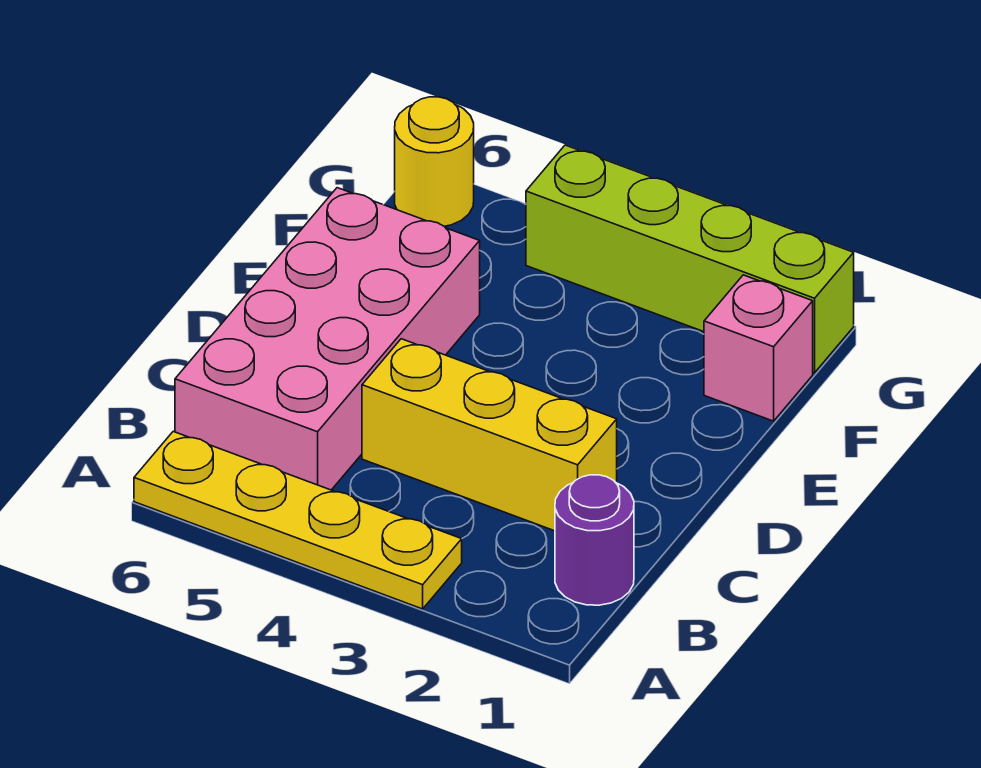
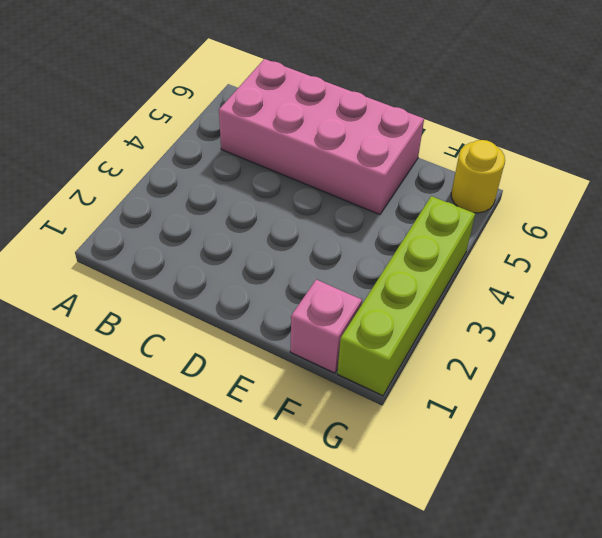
none -> yellow 1x4 plate [134,431,462,609]
none -> purple 1x1 round brick [555,475,634,605]

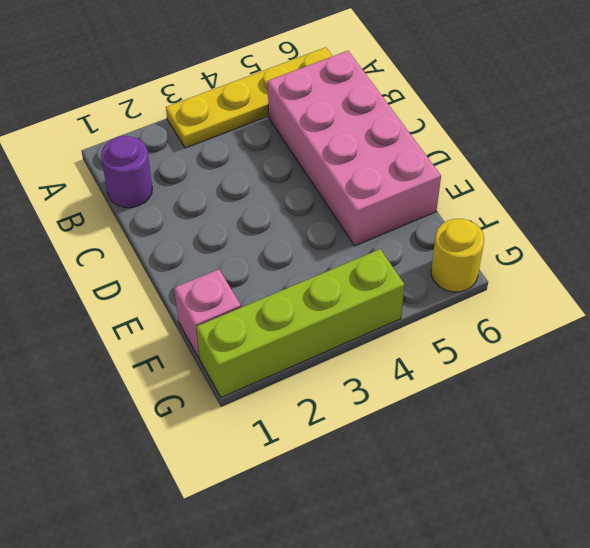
none -> yellow 1x3 brick [362,339,617,531]

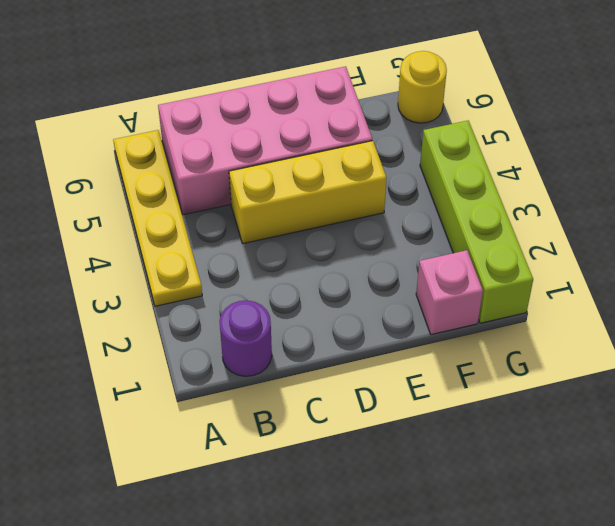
yellow 1x3 brick [229,141,387,244] -> yellow 1x3 brick turned to [362,339,617,531]

